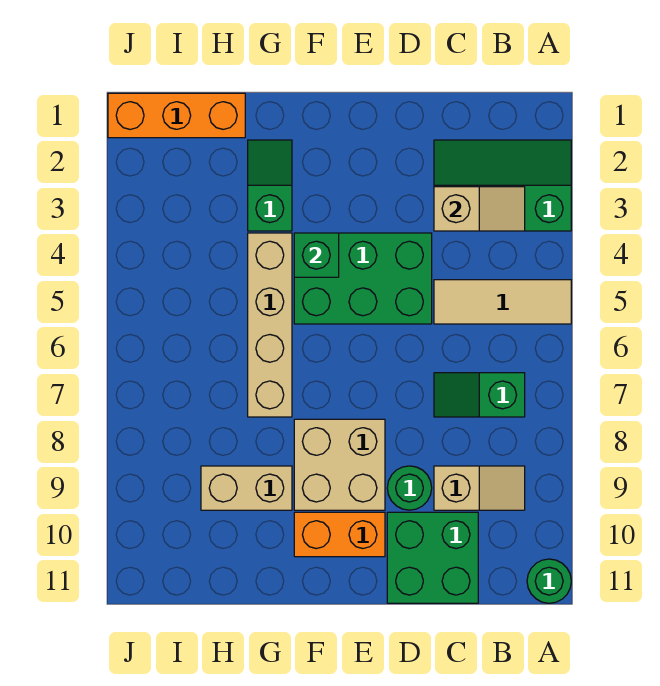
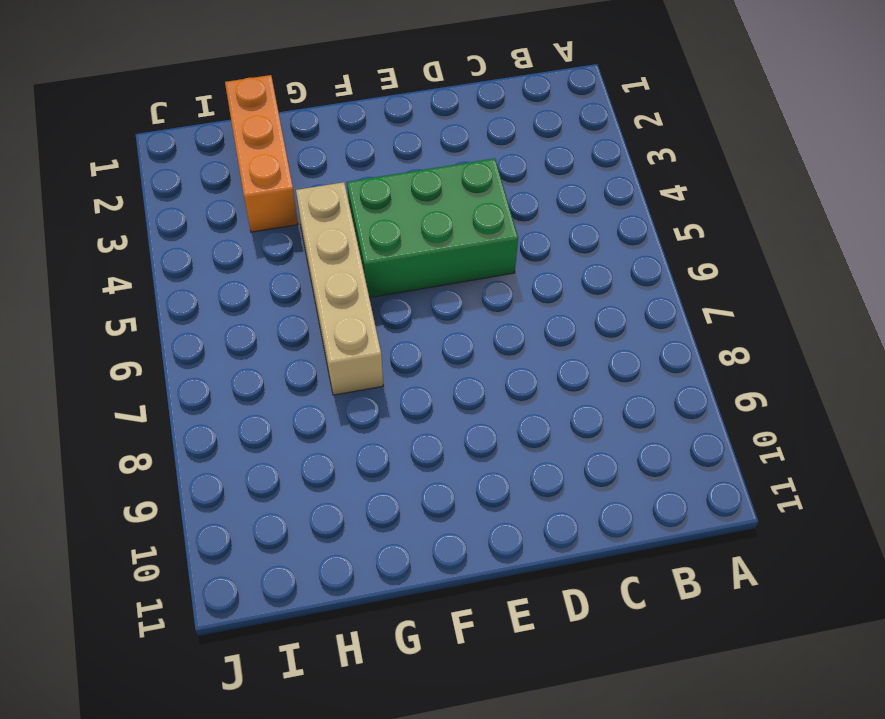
orange 1x3 brick [225,75,298,232] -> orange 1x3 brick turned to [108,93,245,138]
none -> green 2x3 slope [434,140,571,231]
none -> tan 1x3 tile [434,280,571,324]
none -> green 1x1 round brick [527,559,571,603]

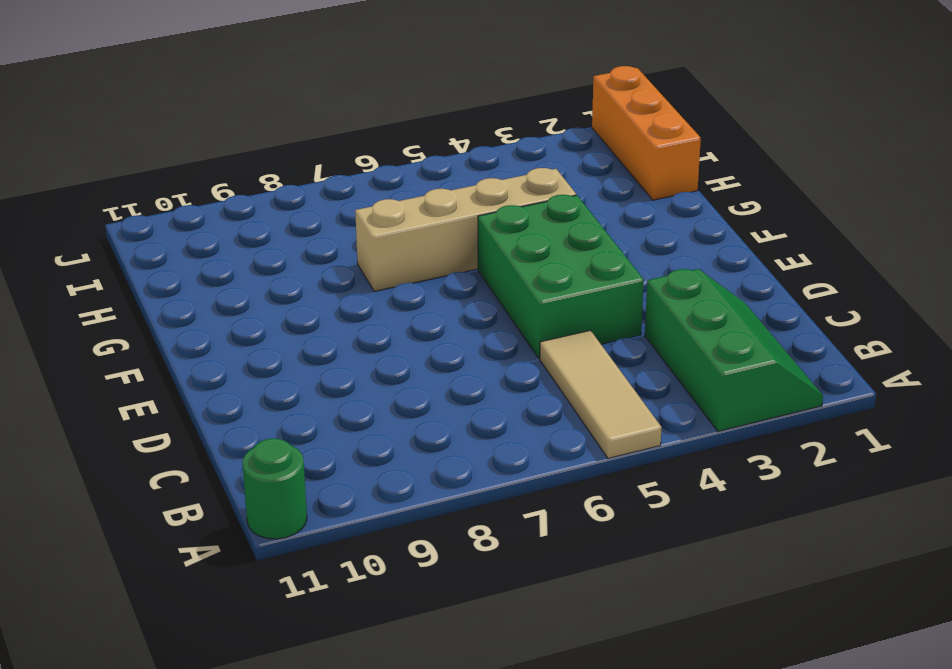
none -> green 1x2 slope [434,373,525,417]
none -> tan 1x2 slope [434,466,525,510]
none -> green 2x2 brick [387,512,478,603]

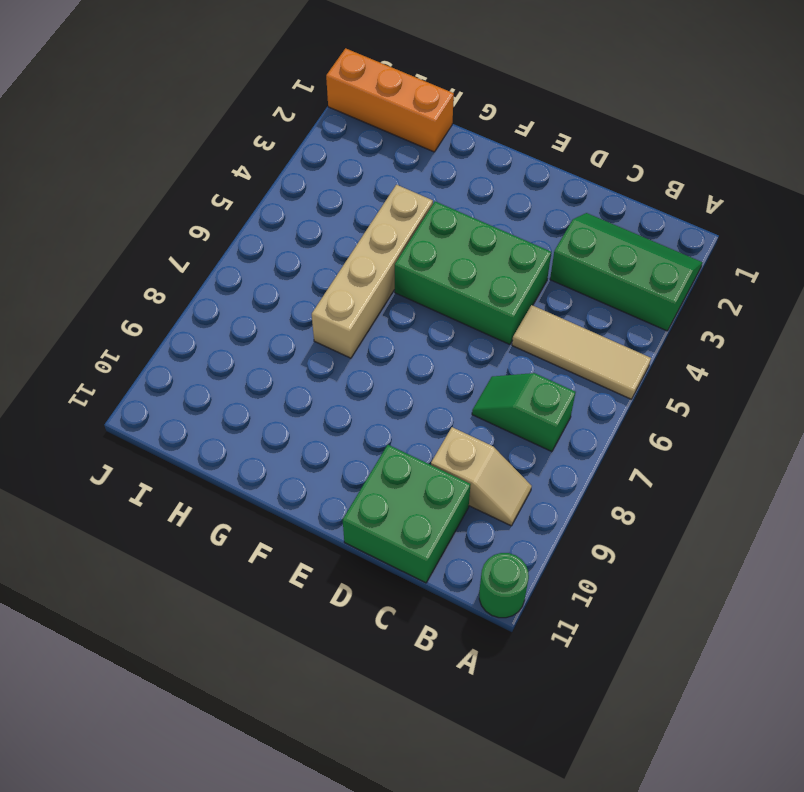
none -> green 1x1 round brick [387,466,432,510]
none -> tan 2x2 brick [294,419,385,510]
none -> orange 1x2 brick [294,512,385,557]

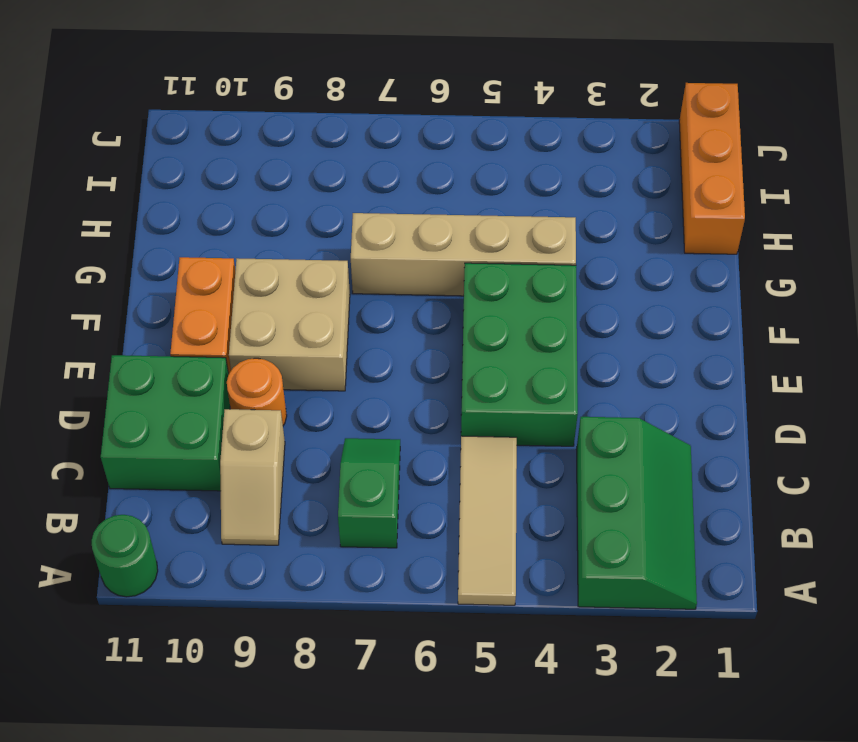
orange 1x1 round brick [227,358,287,426] -> green 1x1 round brick [387,466,432,510]
none -> green 1x2 slope [248,140,292,231]
none -> tan 1x2 brick [201,466,292,510]
none -> tan 1x2 slope [434,187,525,231]

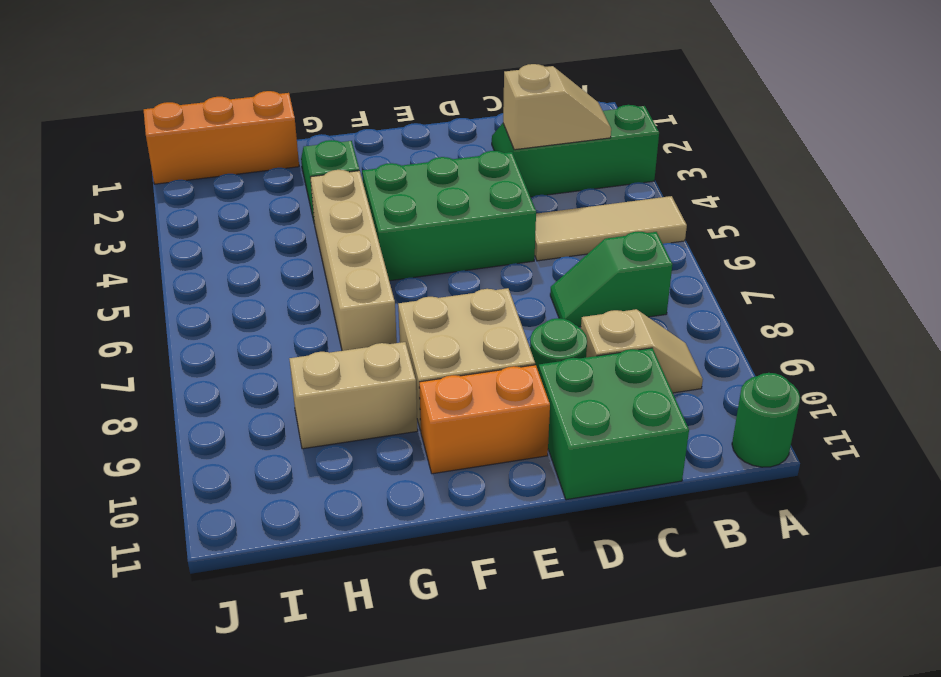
none -> green 1x1 brick [294,233,339,277]

